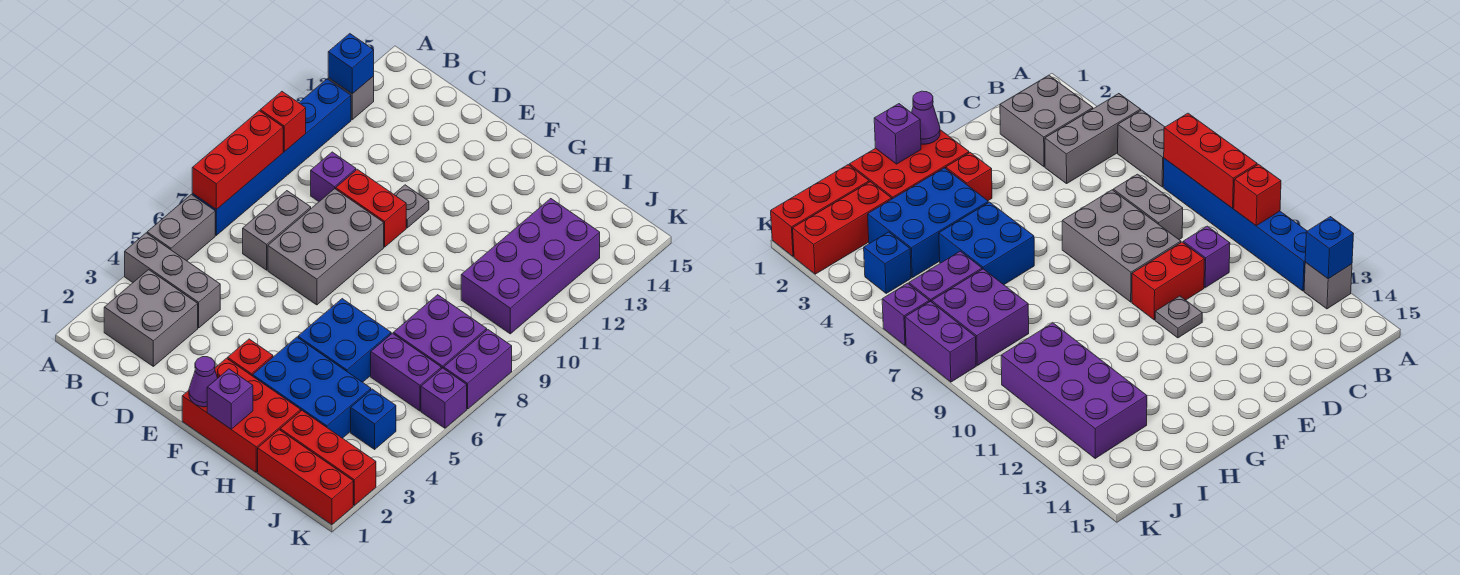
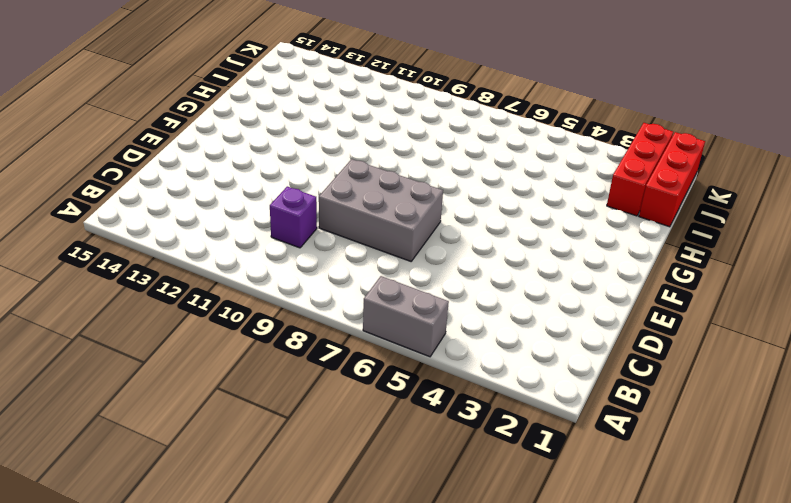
none -> grey 1x3 brick [125,233,220,328]
none -> blue 1x6 brick [192,79,351,235]
none -> grey 1x1 brick [328,76,374,120]

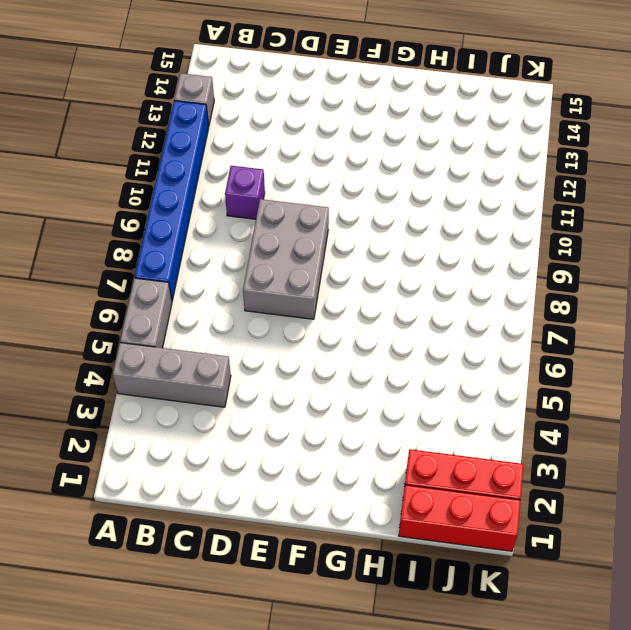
none -> grey 2x2 brick [104,270,198,366]
none -> grey 1x2 brick [243,191,311,270]
none -> red 1x2 brick [336,169,406,247]

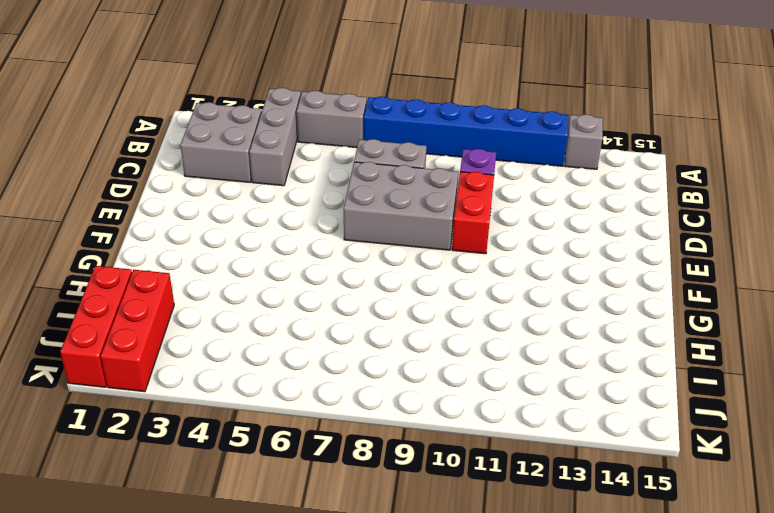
none -> grey 1x1 plate [394,185,429,228]
none -> red 2x3 brick [182,358,301,472]
none -> red 1x1 brick [228,339,273,376]

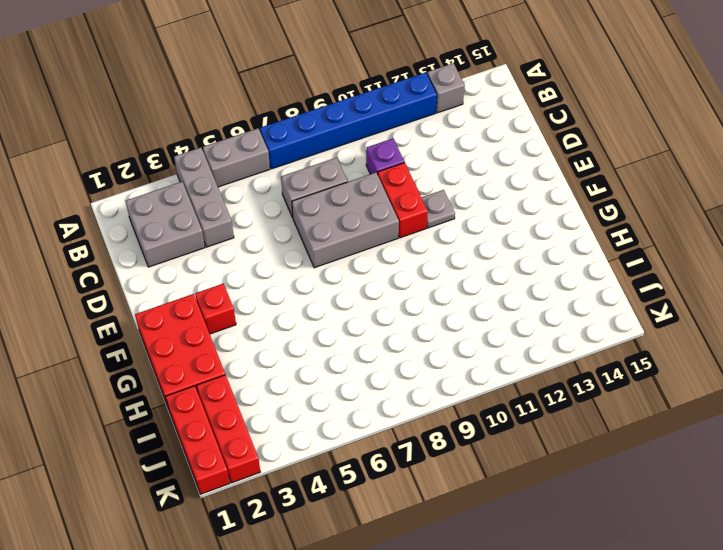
none -> blue 2x3 brick [253,337,371,438]
none -> blue 2x2 brick [298,299,391,382]
none -> purple 1x2 brick [371,333,441,411]

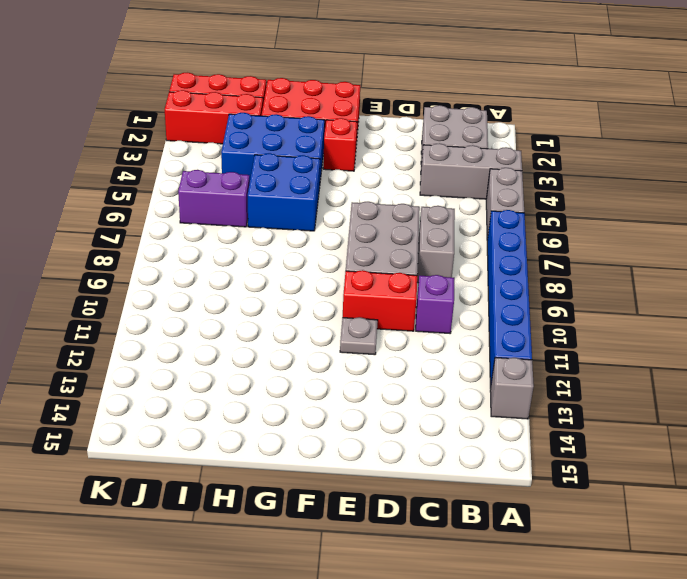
none -> purple 2x2 brick [393,295,487,369]
none -> purple 2x4 brick [461,199,600,334]
none -> blue 1x1 brick [351,389,396,449]

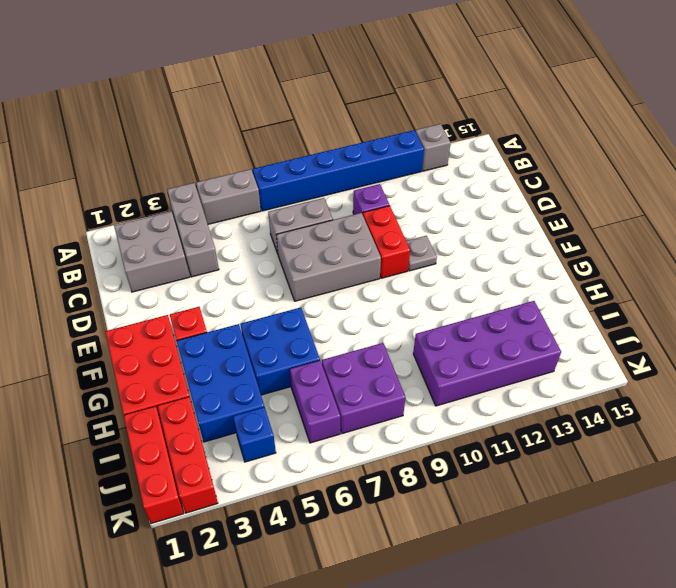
none -> purple 1x1 brick [421,368,467,428]
none -> purple 1x2 brick [444,330,512,409]
none -> red 1x3 brick [192,111,283,210]

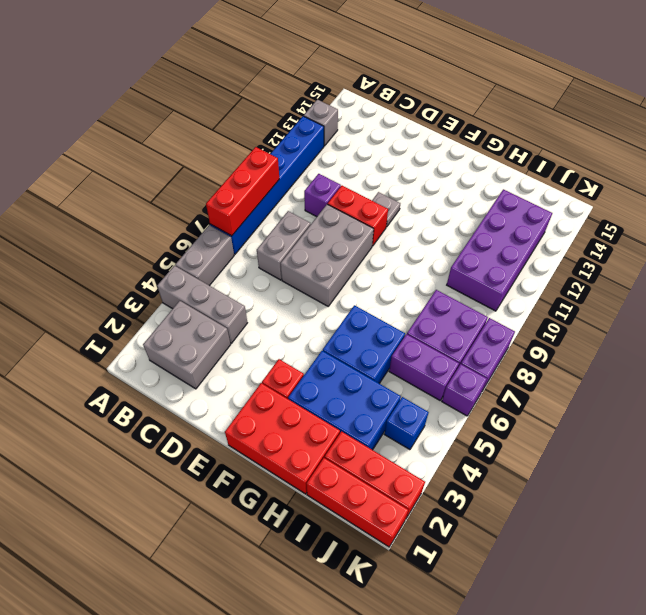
none -> red 1x1 brick [260,92,306,152]
none -> blue 1x1 brick [328,34,374,94]
none -> purple 1x1 cone [189,357,218,407]

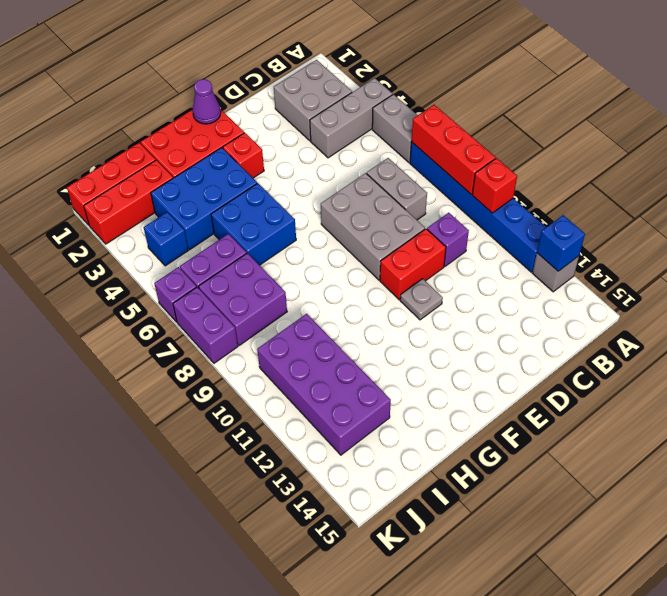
none -> purple 1x1 brick [207,369,253,429]

